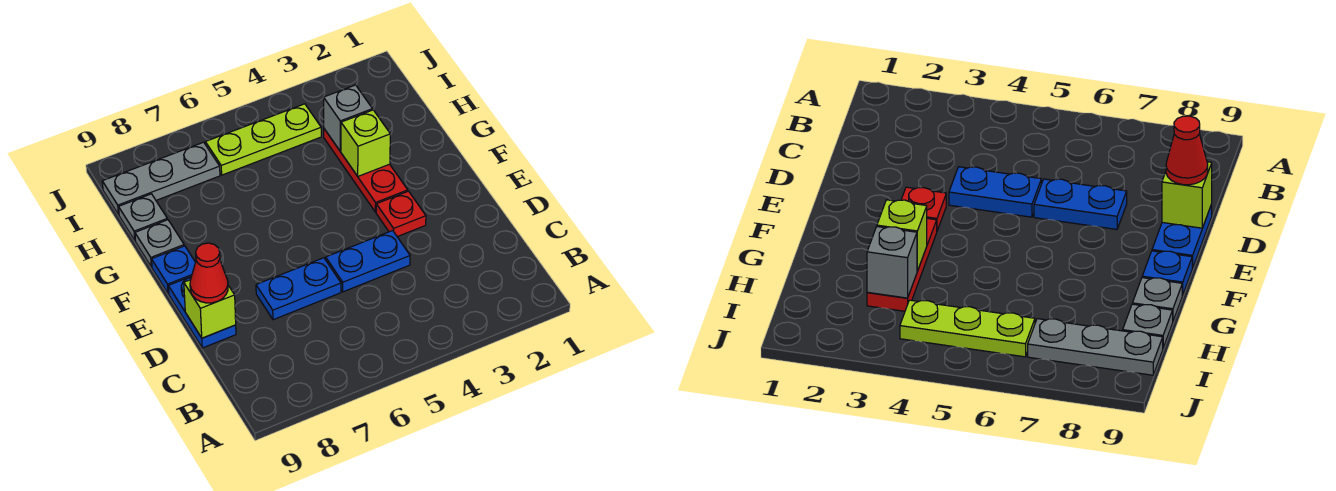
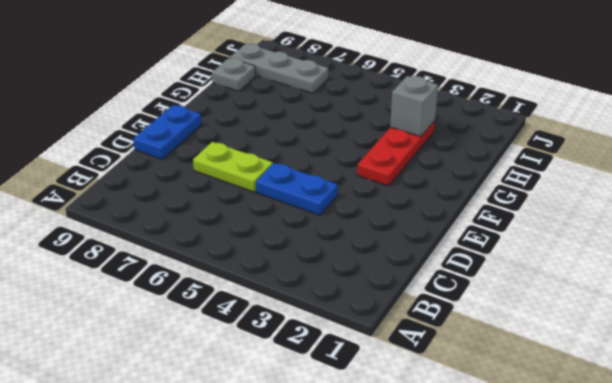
lime 1x2 plate [193,142,273,192] -> blue 1x2 plate [256,258,341,320]
none -> red 1x1 plate [376,191,426,237]
none -> blue 1x1 plate [152,246,195,294]
none -> grey 1x1 plate [135,220,184,267]

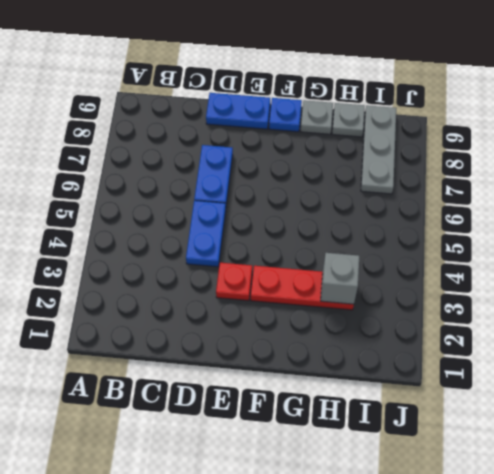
none -> lime 1x3 plate [205,104,321,175]
none -> lime 1x1 brick [184,280,236,338]
none -> lime 1x1 brick [341,110,390,176]

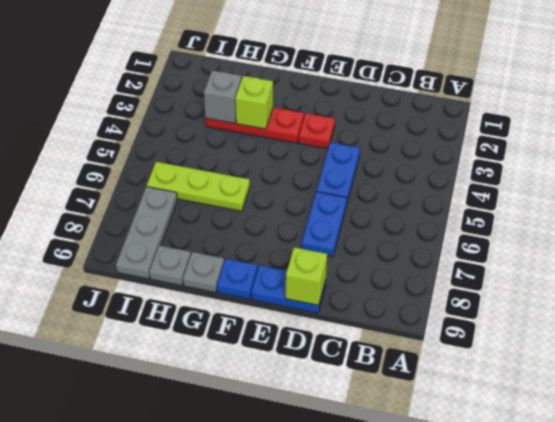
lime 1x3 plate [147,162,250,211] -> lime 1x3 plate turned to [205,104,321,175]
none -> red 1x1 cone [190,243,228,303]

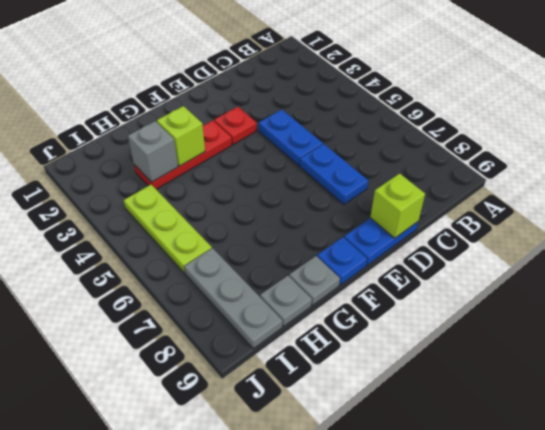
none -> red 1x1 cone [190,243,228,303]

